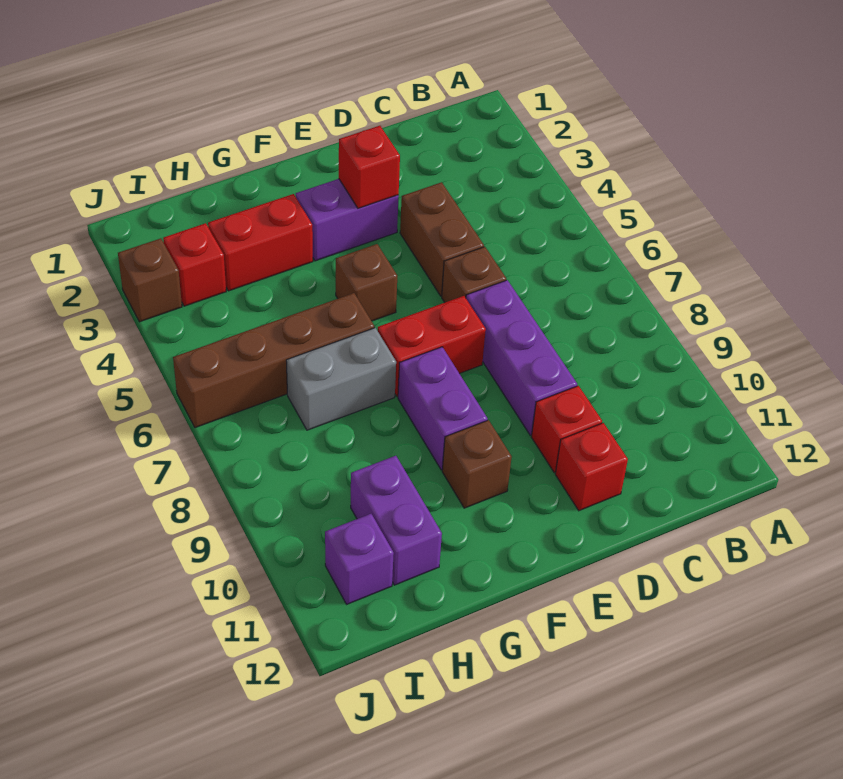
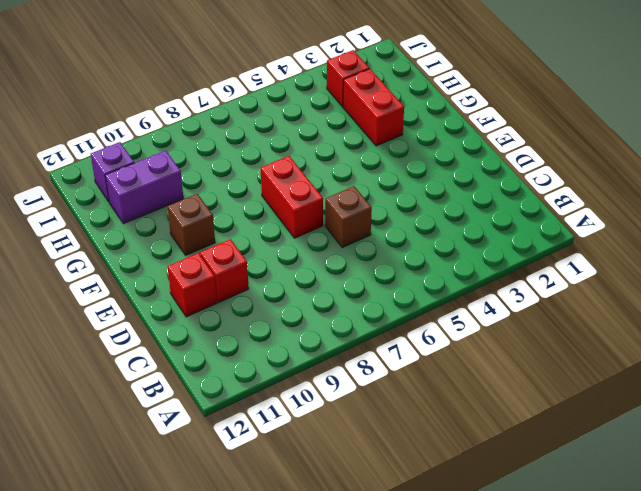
none -> brown 1x2 brick [400,182,484,296]
none -> purple 1x3 brick [466,280,577,435]
none -> purple 1x2 brick [296,179,399,261]

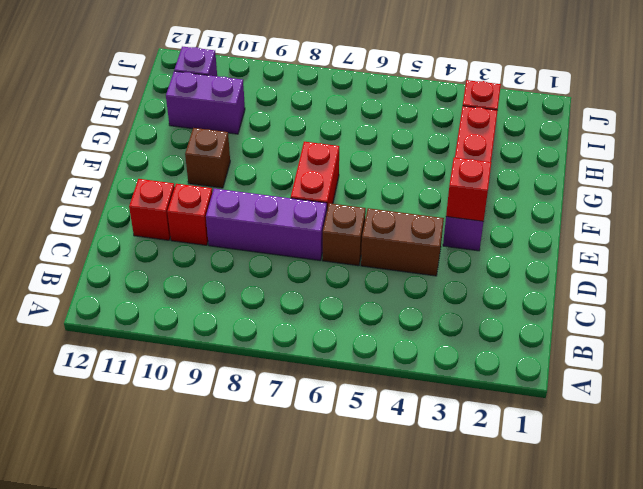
none -> brown 1x1 brick [336,244,397,321]
none -> purple 1x2 brick [398,347,488,470]
none -> brown 1x4 brick [173,293,374,428]

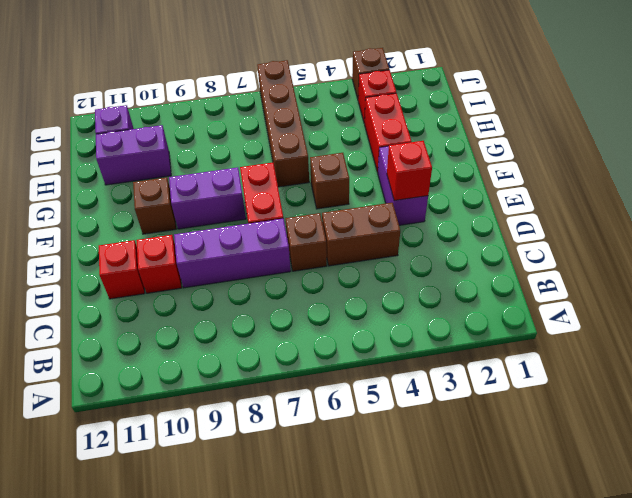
none -> grey 1x2 brick [286,328,396,430]

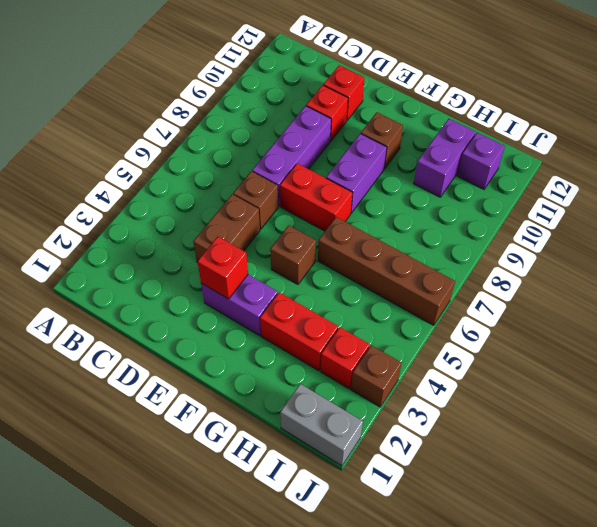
grey 1x2 brick [280,384,363,466] -> grey 1x2 brick moved to [286,328,396,430]

